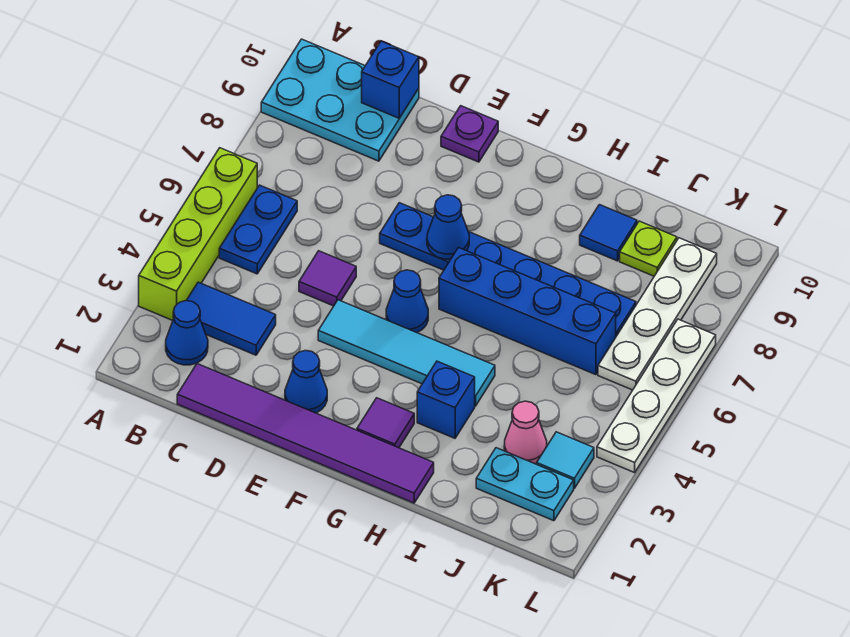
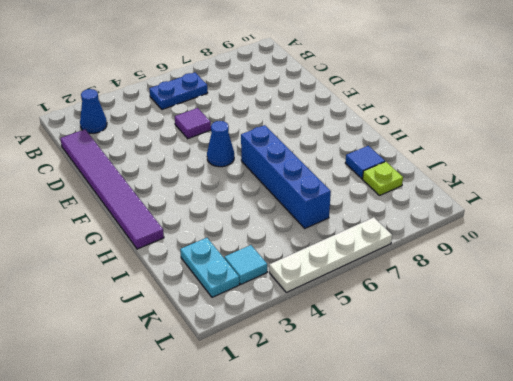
none -> lime 1x4 brick [139,148,257,320]
none -> cyan 2x3 plate [261,39,419,161]
none -> blue 1x2 tile [186,282,276,355]

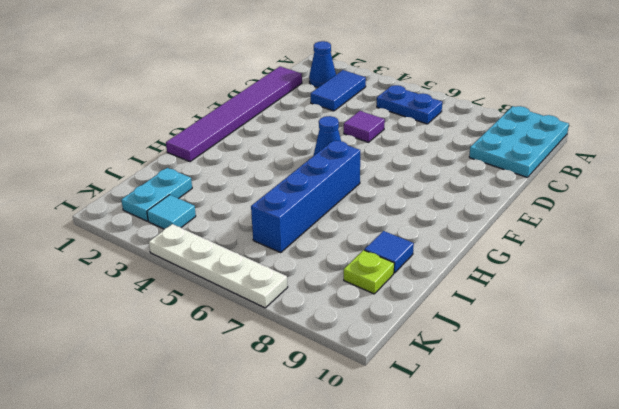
none -> lime 1x4 brick [139,148,257,320]
none -> blue 1x1 cone [285,351,327,413]
none -> cyan 1x4 tile [318,300,495,406]

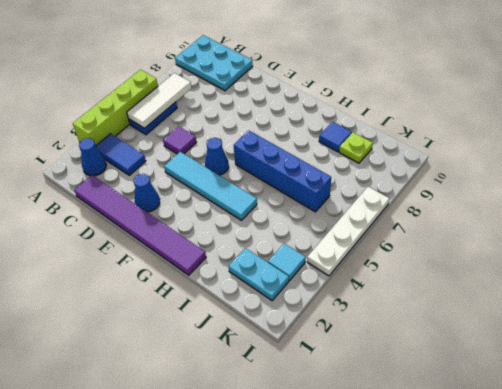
white 1x3 tile [127,73,191,128] -> none
none -> blue 1x6 plate [380,203,636,336]
none -> purple 1x1 plate [441,106,498,162]
none -> purple 1x1 tile [357,398,414,448]

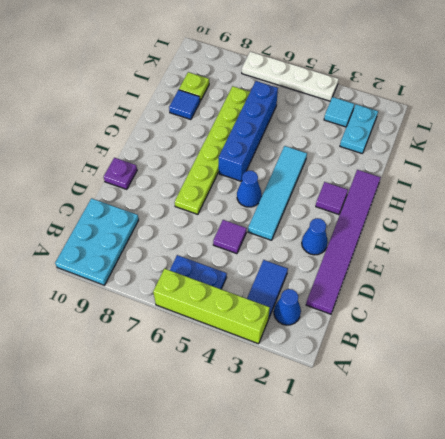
lime 1x6 plate [175,86,250,214] -> blue 1x6 plate [380,203,636,336]
none -> blue 1x1 brick [417,361,475,438]
none -> pink 1x1 cone [504,401,547,464]
none -> white 1x4 plate [598,238,717,390]

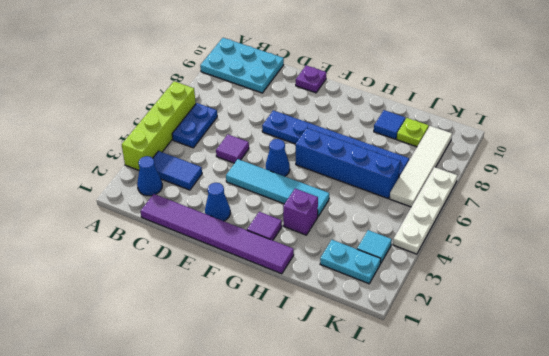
purple 1x1 brick [283,189,318,235] -> blue 1x1 brick [417,361,475,438]
white 1x4 tile [390,126,452,207] -> white 1x4 plate [598,238,717,390]
none -> pink 1x1 cone [504,401,547,464]
none -> blue 1x1 brick [362,41,419,118]
none -> blue 1x1 cone [427,195,469,259]

